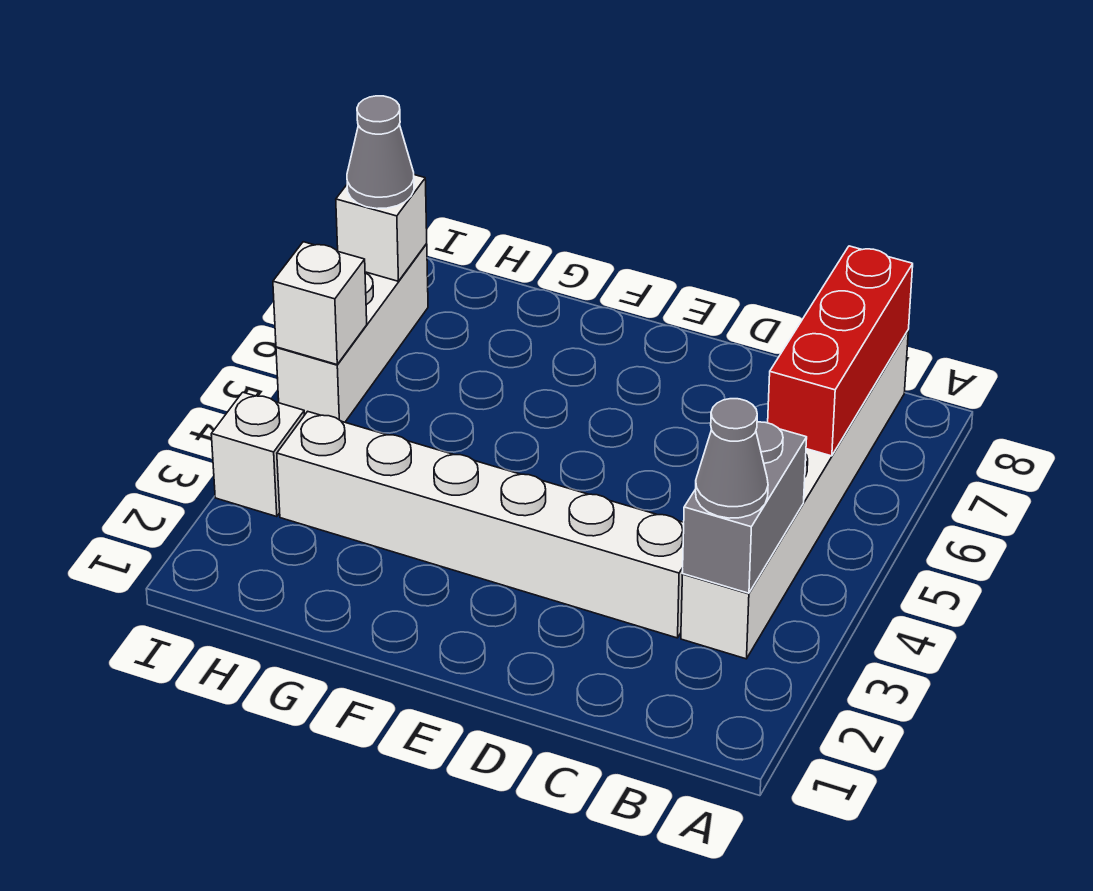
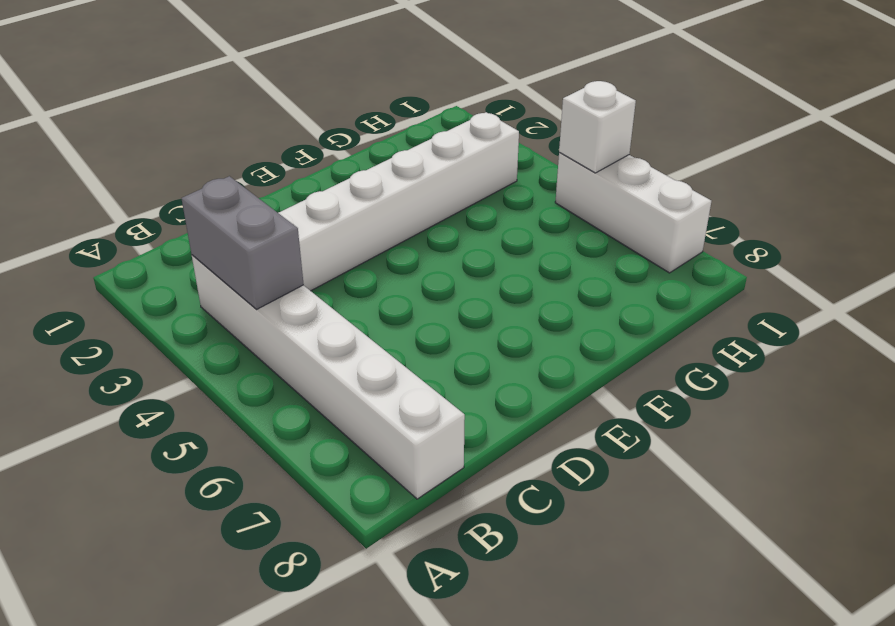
none -> white 1x1 brick [211,392,304,517]
none -> red 1x3 brick [768,246,913,456]

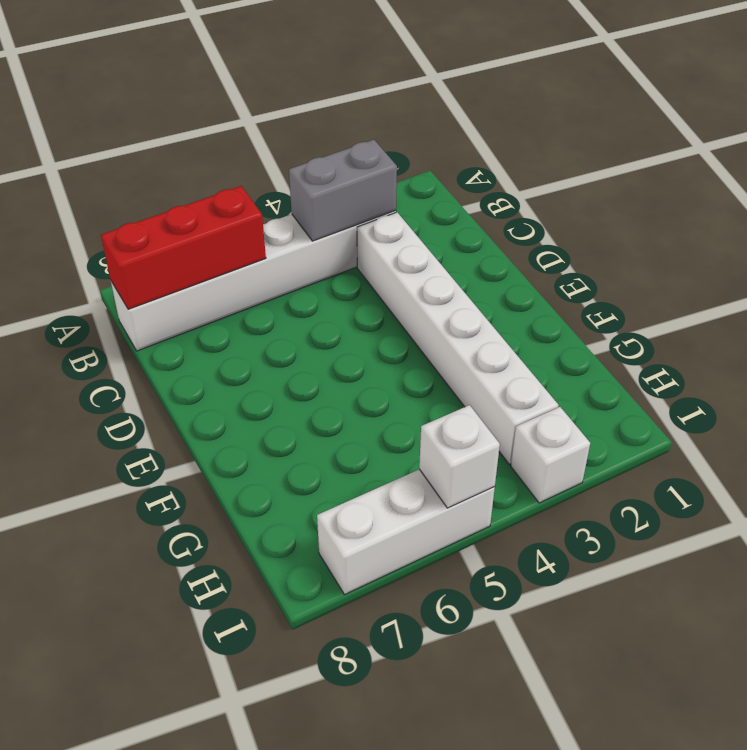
none -> white 1x1 brick [336,175,427,281]
none -> grey 1x1 cone [695,399,768,518]

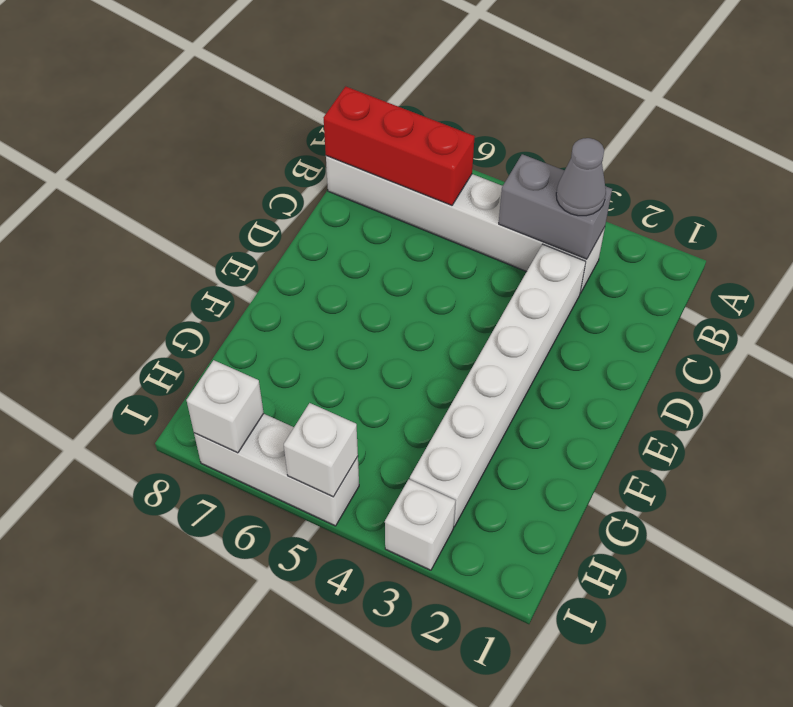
none -> grey 1x1 cone [347,96,414,209]

